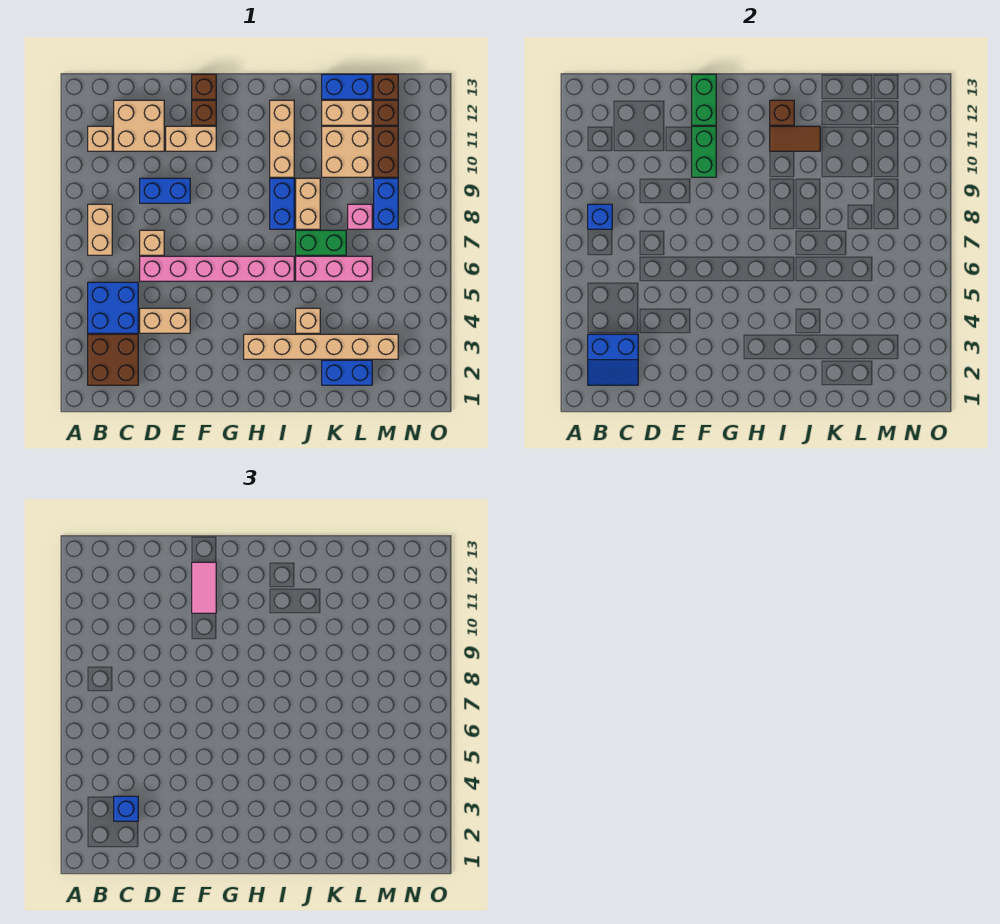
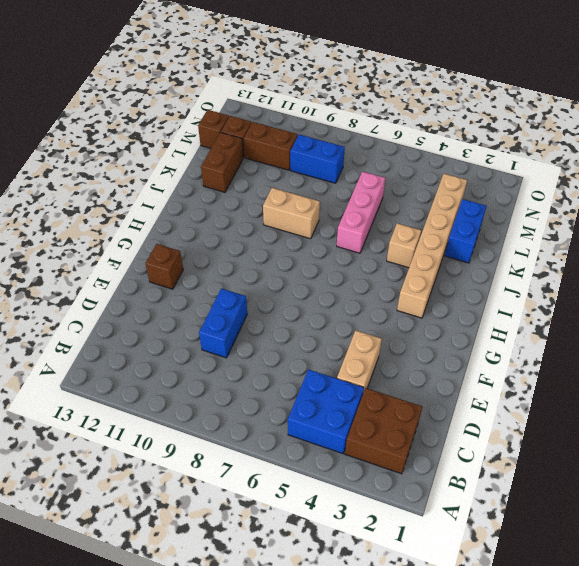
brown 1x2 brick [201,133,243,192] -> tan 1x2 brick [322,100,372,125]
none -> tan 1x2 brick [88,204,112,255]
none -> tan 1x1 brick [88,126,112,151]
none -> tan 2x2 brick [114,100,164,151]
none -> pink 1x6 brick [140,256,294,281]

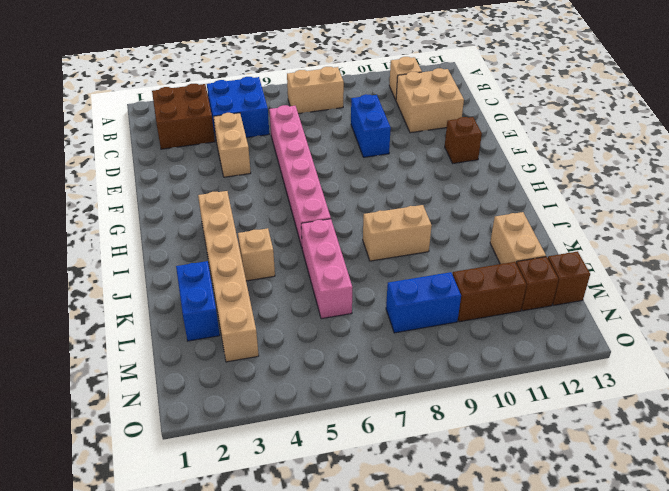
none -> tan 1x1 brick [140,230,164,255]
none -> tan 1x2 brick [166,126,216,151]
none -> brown 1x1 brick [192,74,216,99]
none -> blue 1x2 brick [270,178,294,229]

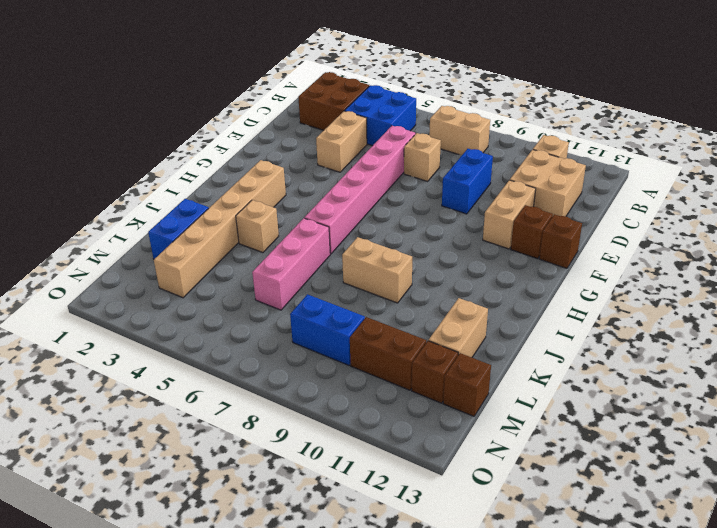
none -> blue 1x2 brick [270,178,294,229]
none -> tan 1x3 brick [270,100,294,177]
none -> green 1x2 brick [296,230,346,255]
none -> tan 2x2 brick [322,126,372,177]

